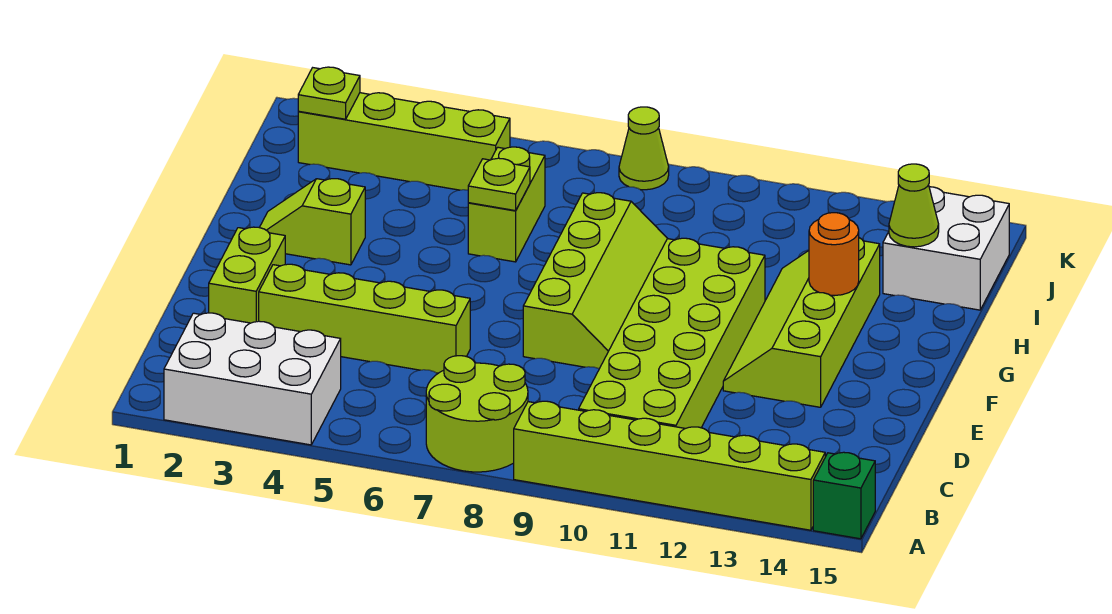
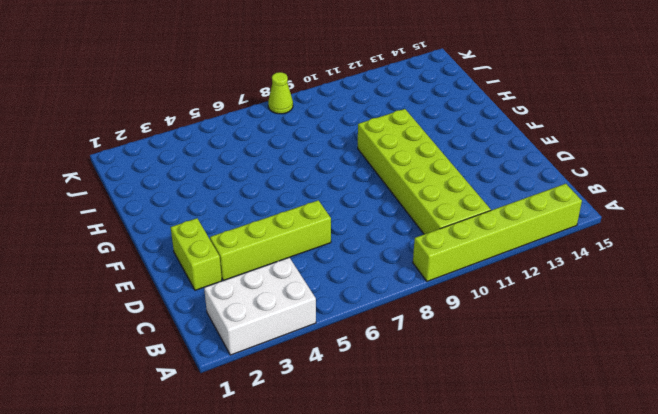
none -> lime 2x2 round brick [426,356,528,472]
none -> green 1x1 brick [813,452,875,539]
none -> lime 2x4 slope [523,193,668,369]

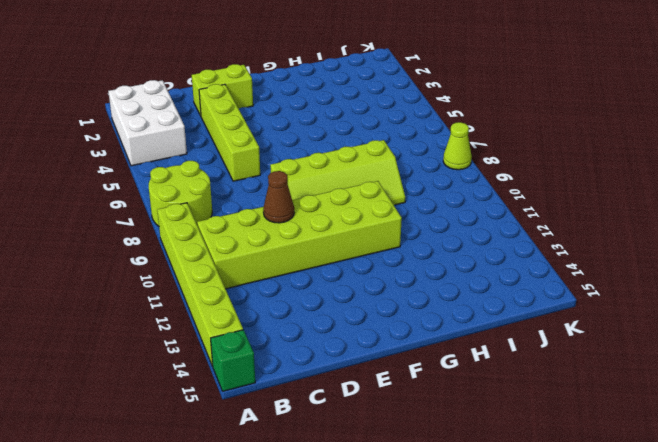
brown 1x1 cone [263,171,294,223] -> none
none -> lime 2x4 slope [723,238,880,407]
none -> lime 1x2 slope [259,179,365,265]
none -> lime 1x2 brick [468,147,545,262]

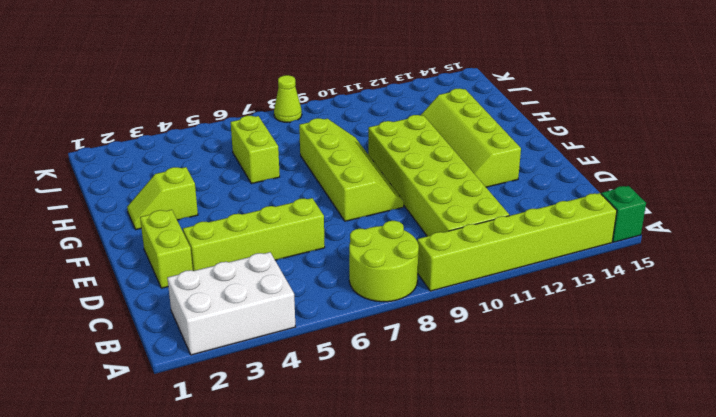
none -> white 2x2 brick [883,187,1009,310]
none -> lime 1x4 brick [298,93,510,190]
none -> orange 1x1 round brick [809,213,859,296]

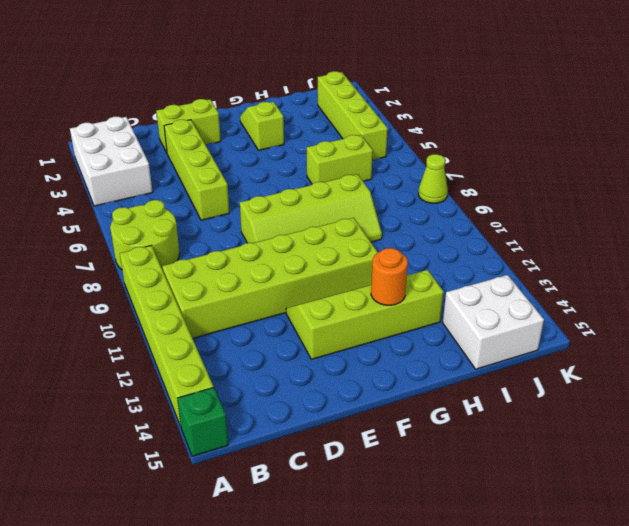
none -> lime 1x1 plate [468,158,530,211]
none -> lime 1x1 cone [889,164,939,247]
none -> lime 1x1 plate [298,67,360,119]

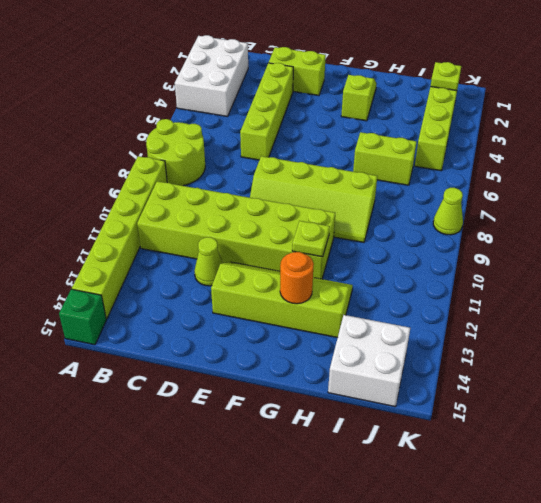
lime 1x1 cone [194,237,223,286] -> lime 1x1 cone moved to [889,164,939,247]
lime 1x1 plate [292,221,330,257] -> lime 1x1 plate moved to [468,158,530,211]

